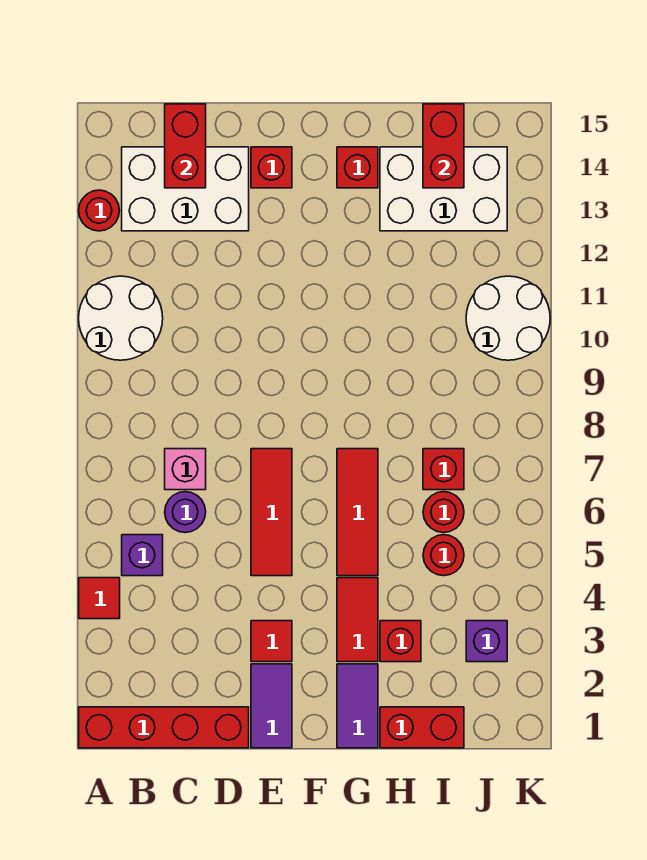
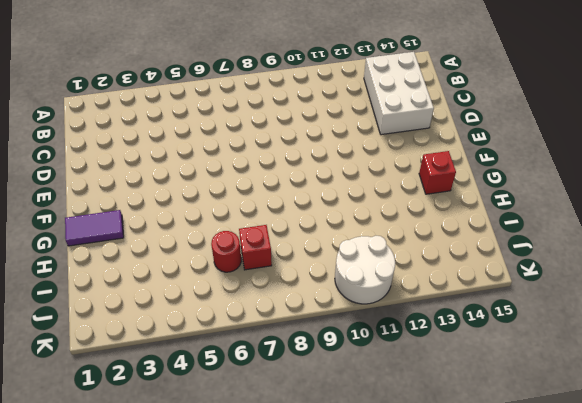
none -> red 1x4 brick [79,707,249,748]
none -> red 1x1 tile [79,578,120,619]
none -> white 2x2 round brick [79,276,163,360]

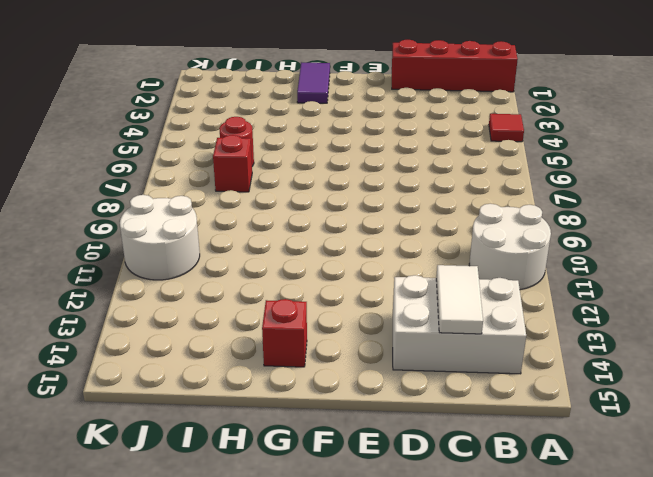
white 1x2 tile [436,265,483,334] -> red 1x2 brick [165,104,206,188]
none -> red 1x1 round brick [79,190,120,231]
none -> purple 1x1 brick [122,535,163,576]
none -> purple 1x1 round brick [165,492,206,533]

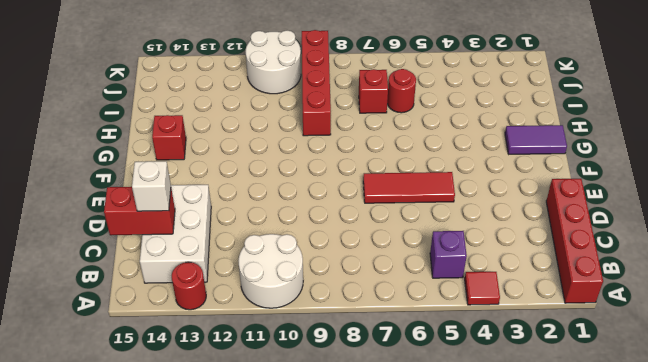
white 1x1 brick [132,161,171,211] -> none
red 1x4 brick [302,30,331,136] -> none
none -> purple 1x1 round brick [165,492,206,533]
none -> pink 1x1 brick [165,449,206,490]
none -> purple 1x2 tile [251,664,292,748]

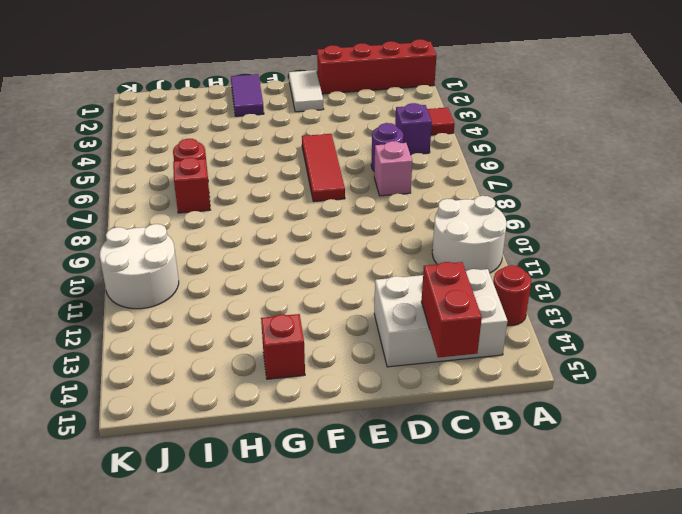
white 1x2 tile [289,70,324,112] -> purple 1x2 tile [251,664,292,748]
none -> red 1x1 tile [251,621,292,662]
none -> red 1x1 brick [251,147,292,188]
none -> red 1x2 tile [337,578,378,662]

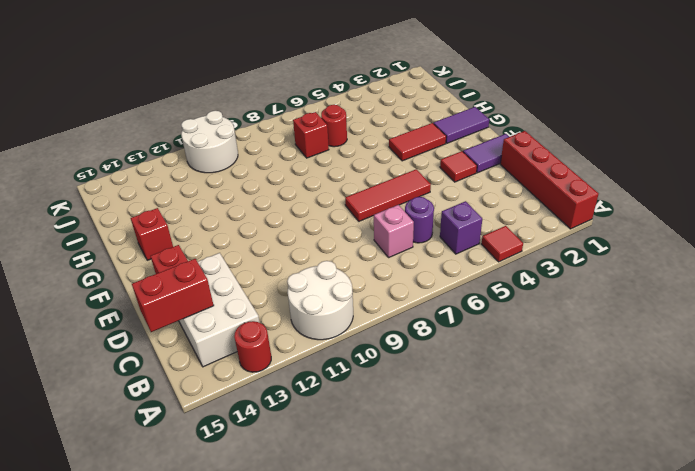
none -> red 1x3 tile [337,449,378,576]
none -> red 1x2 brick [380,707,464,748]
none -> red 1x1 brick [380,621,421,662]

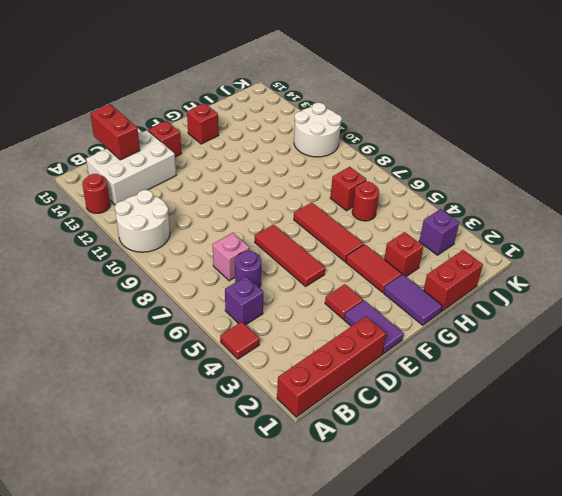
none -> white 2x3 brick [380,147,507,231]
none -> red 1x1 round brick [423,535,464,576]
none -> red 1x2 brick [423,104,464,188]

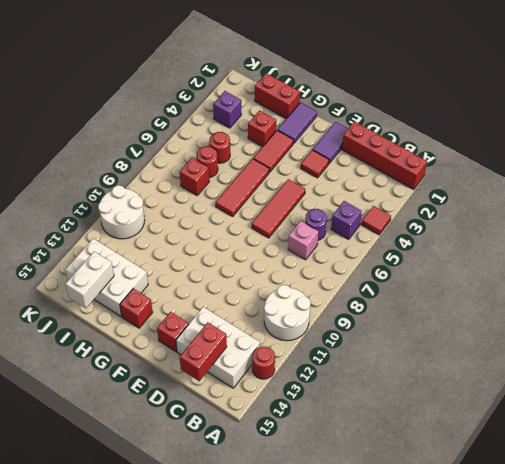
white 1x2 brick [65,251,114,308] -> red 1x2 brick [423,104,464,188]

